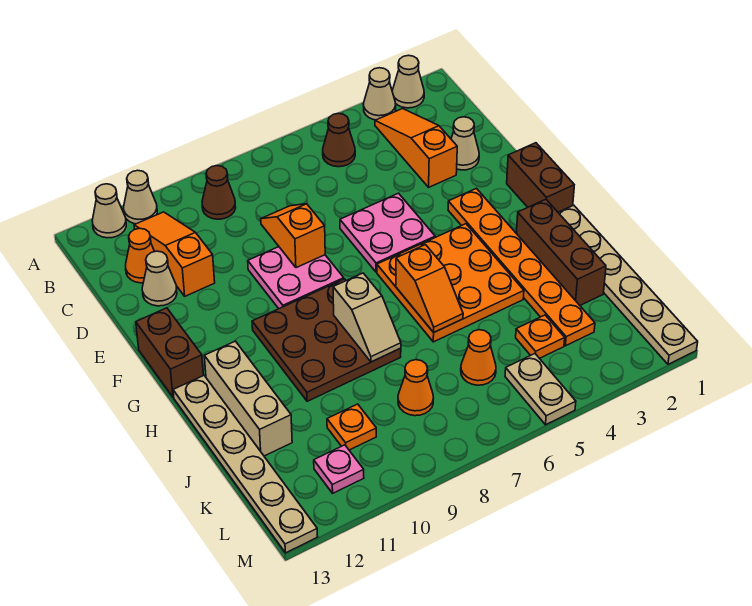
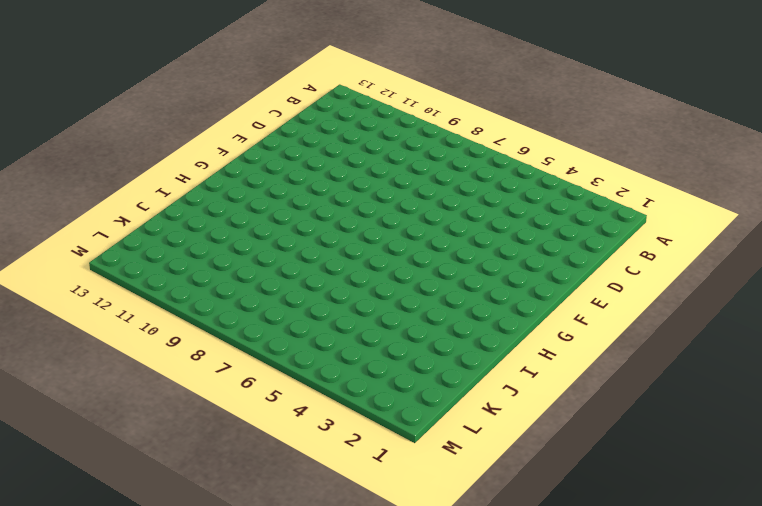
none -> tan 1x1 cone [392,55,424,108]
none -> tan 1x1 cone [363,68,396,120]
none -> tan 1x1 cone [124,170,157,224]
none -> tan 1x1 cone [92,184,126,238]

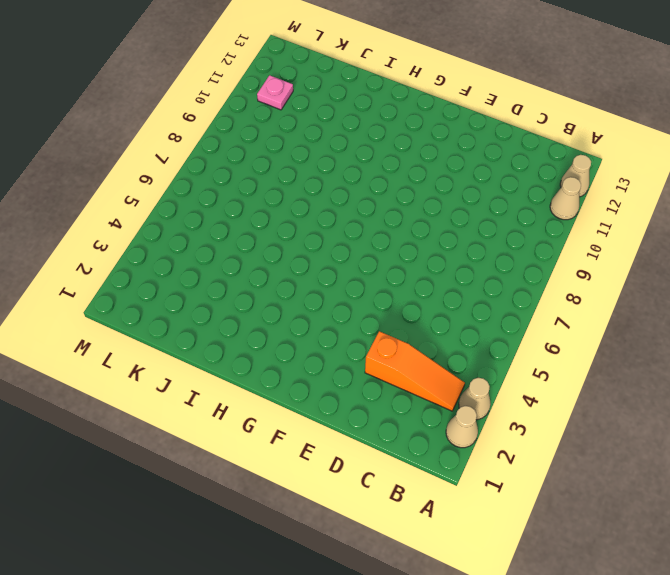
none -> brown 1x1 cone [323,113,355,167]
none -> brown 1x1 cone [202,166,236,219]
none -> orange 1x3 slope [134,212,215,296]
none -> orange 1x1 cone [126,228,155,283]

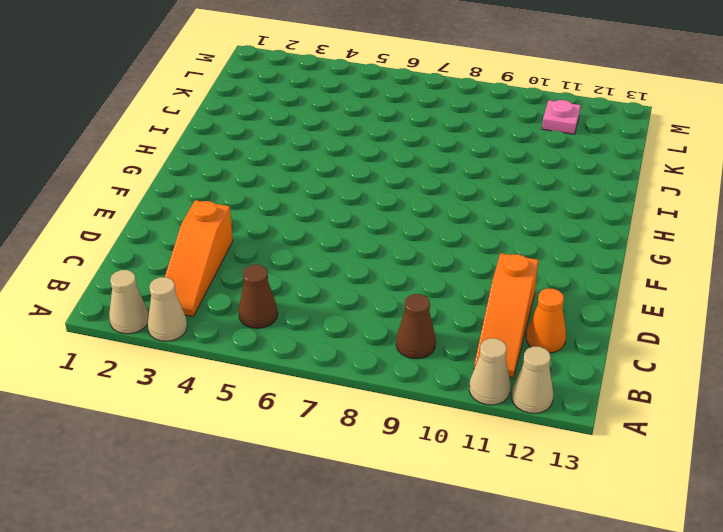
none -> tan 1x1 cone [451,117,479,170]
none -> tan 1x1 cone [142,251,177,306]
none -> pink 2x2 plate [340,193,435,272]
none -> pink 2x2 plate [248,247,344,309]

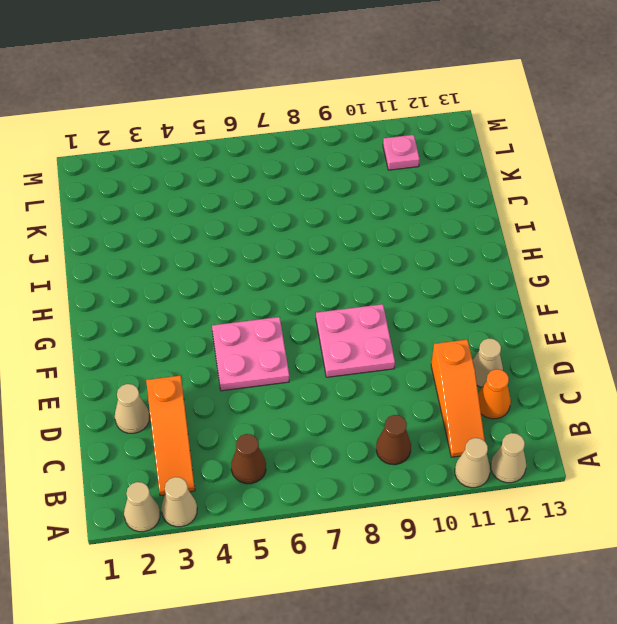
none -> brown 1x2 brick [507,143,574,212]
none -> orange 1x6 plate [448,188,595,346]
none -> brown 1x2 brick [136,308,203,397]
none -> orange 3x3 plate [377,224,524,342]

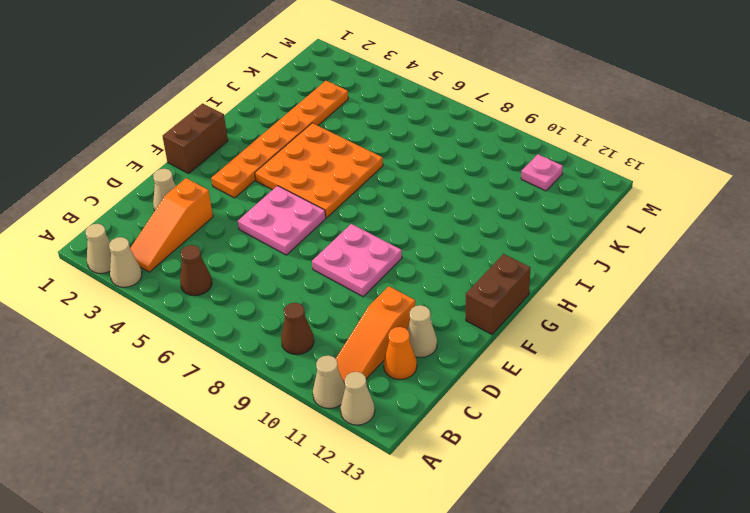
none -> brown 3x3 plate [252,279,401,401]
none -> tan 1x6 plate [558,205,698,364]
none -> brown 1x3 brick [516,199,606,305]
none -> tan 1x3 brick [204,341,292,456]

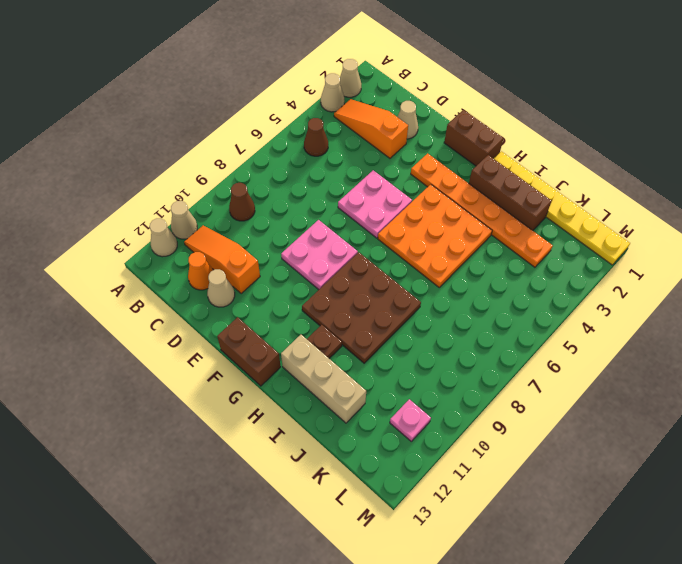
yellow 1x6 plate [494,151,630,265] -> tan 1x6 plate [558,205,698,364]
brown 1x1 plate [307,325,342,358] -> none
none -> tan 1x6 plate [173,375,318,553]
none -> orange 1x1 plate [516,315,565,358]
none -> orange 1x1 cone [461,330,496,385]
none -> orange 1x1 cone [398,360,434,416]

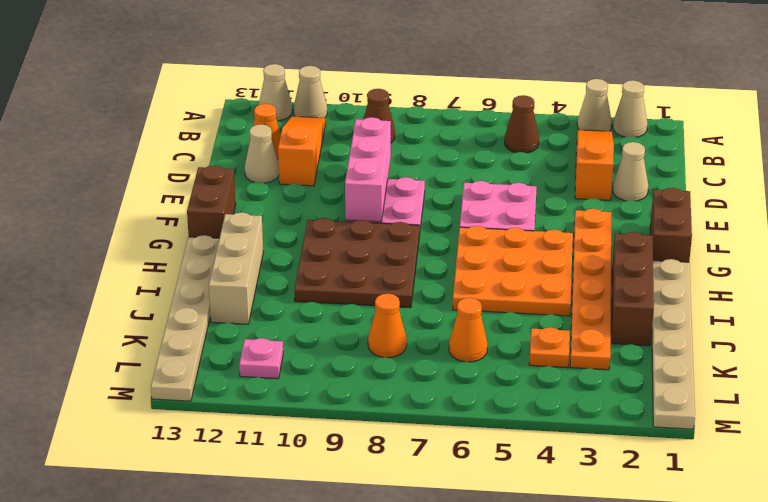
pink 1x3 brick [345,117,391,222] -> none
none -> orange 1x1 plate [327,404,376,450]
none -> tan 1x2 plate [505,354,576,425]
none -> orange 1x2 slope [261,204,325,268]
none -> orange 1x2 slope [396,245,463,332]

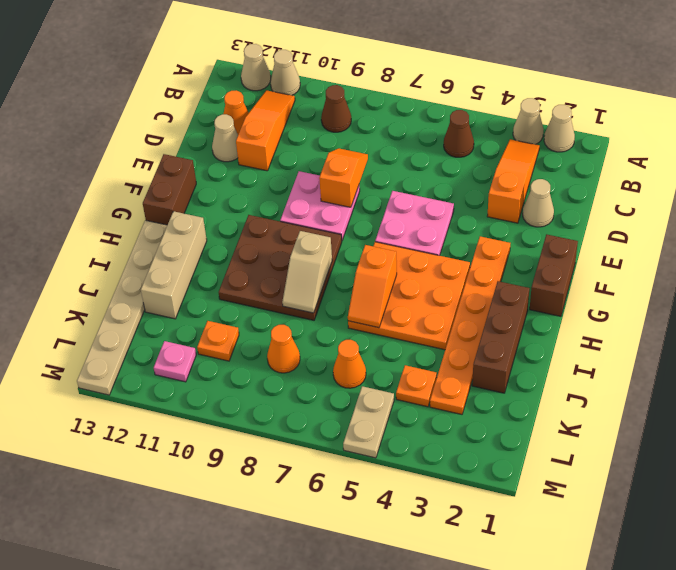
none -> tan 1x6 plate [558,205,698,364]

